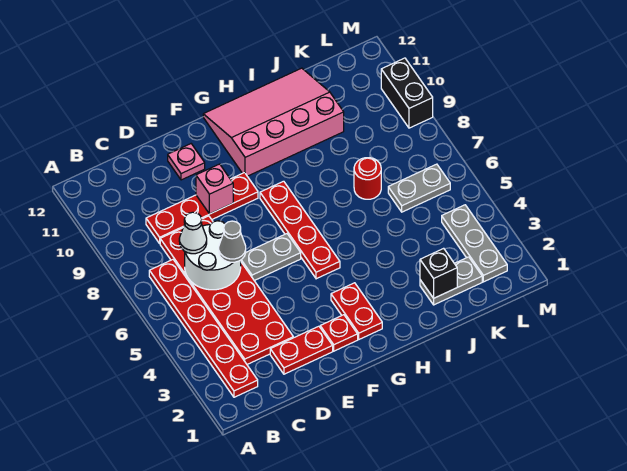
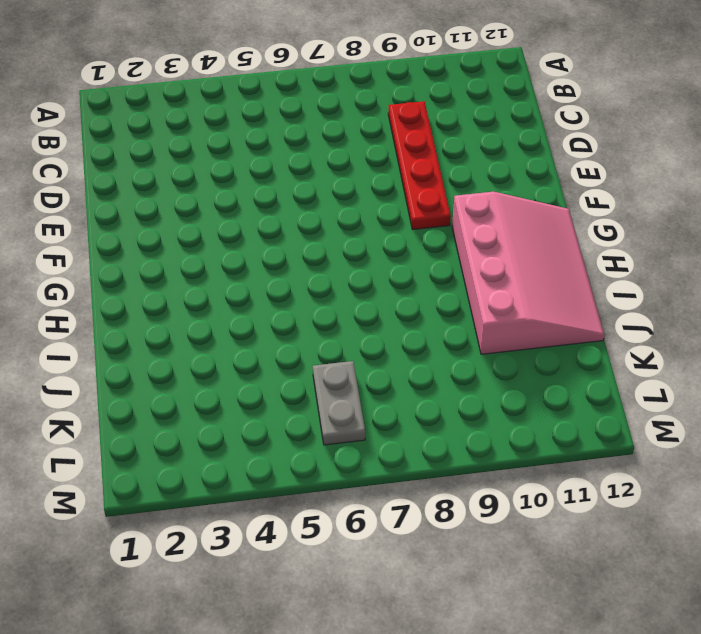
none -> red 1x6 plate [149,260,258,397]
none -> red 2x6 plate [160,216,293,364]
none -> red 1x2 plate [270,326,333,374]

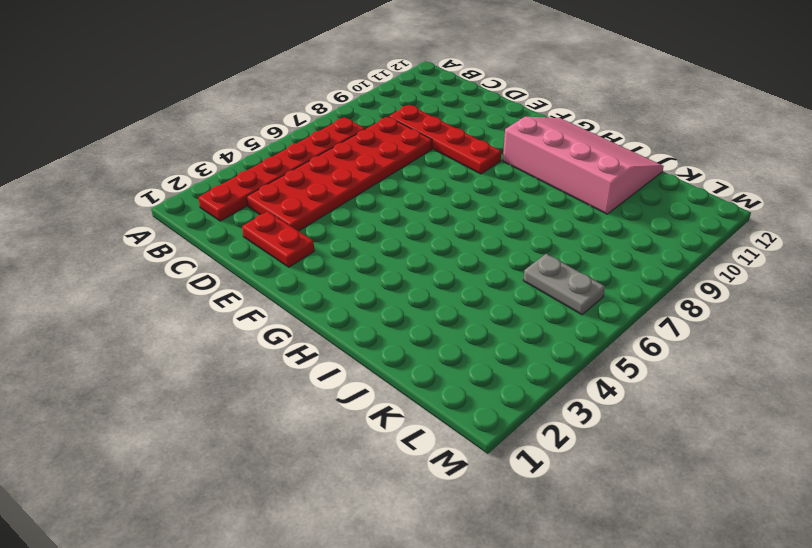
none -> grey 1x2 plate [241,234,301,281]
none -> pink 1x1 plate [168,144,205,180]
none -> red 1x1 plate [320,315,358,351]

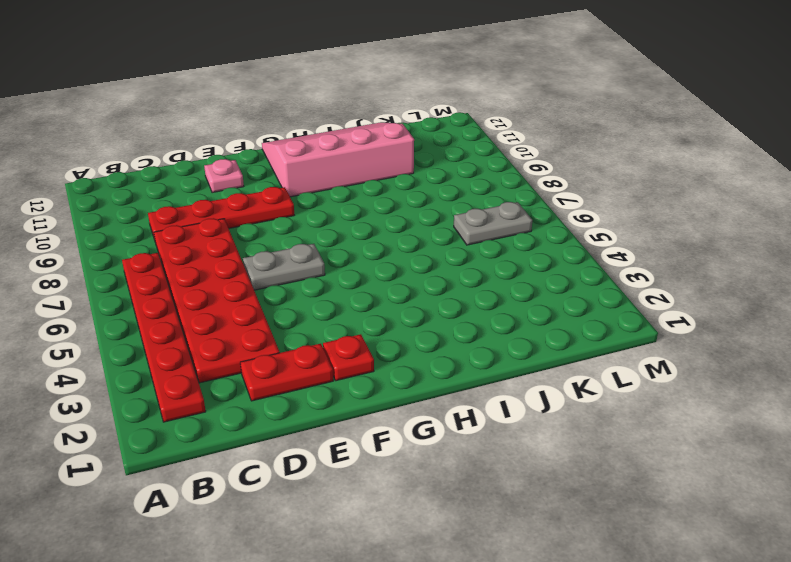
none -> red 1x2 plate [331,283,382,339]
none -> red 1x4 plate [260,181,340,279]
none -> grey 1x2 plate [420,257,482,305]

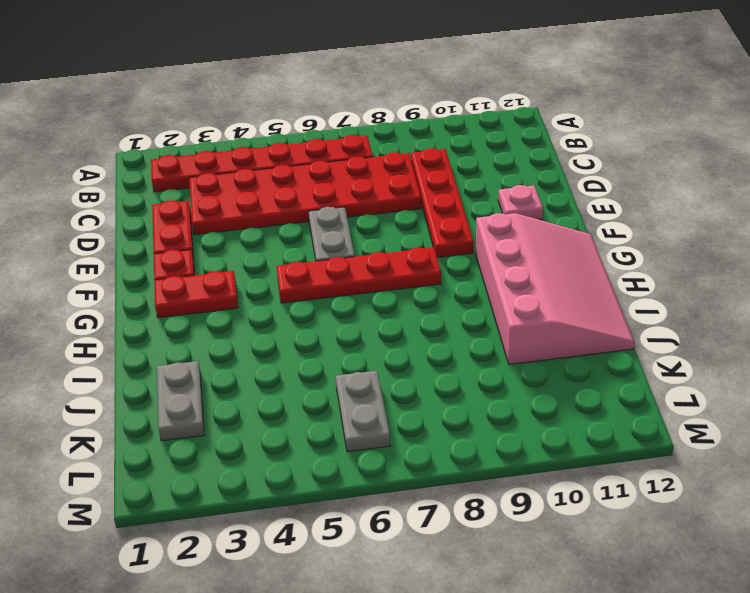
none -> red 1x1 round brick [354,158,381,199]
none -> grey 1x3 plate [442,205,507,282]
none -> black 1x2 brick [381,58,433,128]

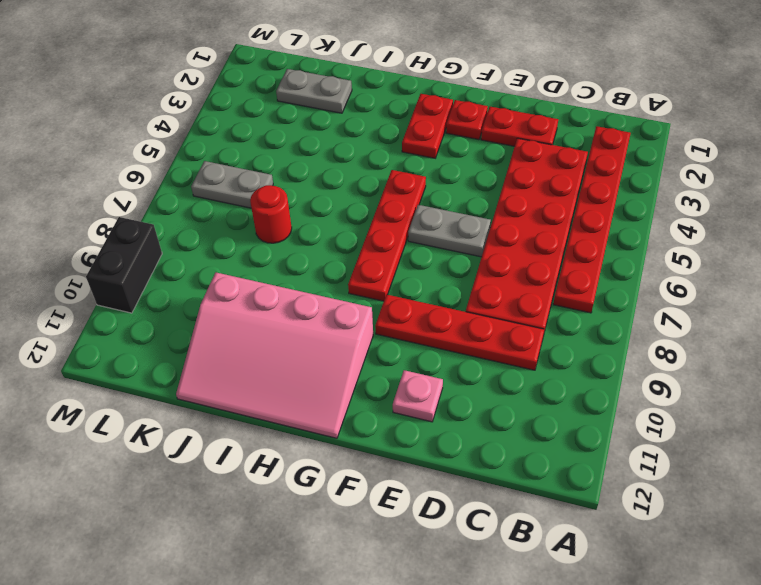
none -> grey 1x3 plate [442,205,507,282]
none -> white 2x2 round brick [185,221,241,290]
none -> pink 1x1 brick [196,164,233,214]

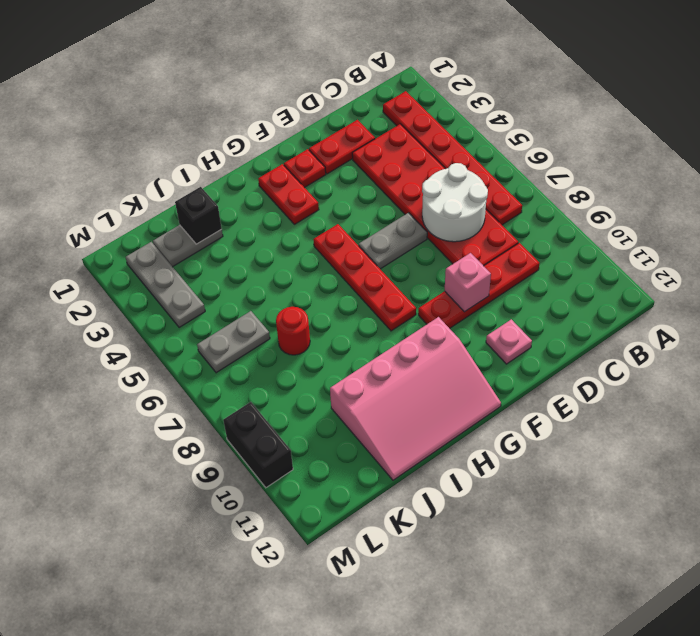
none -> white 1x1 cone [179,212,207,254]
none -> grey 1x1 cone [219,221,246,262]

